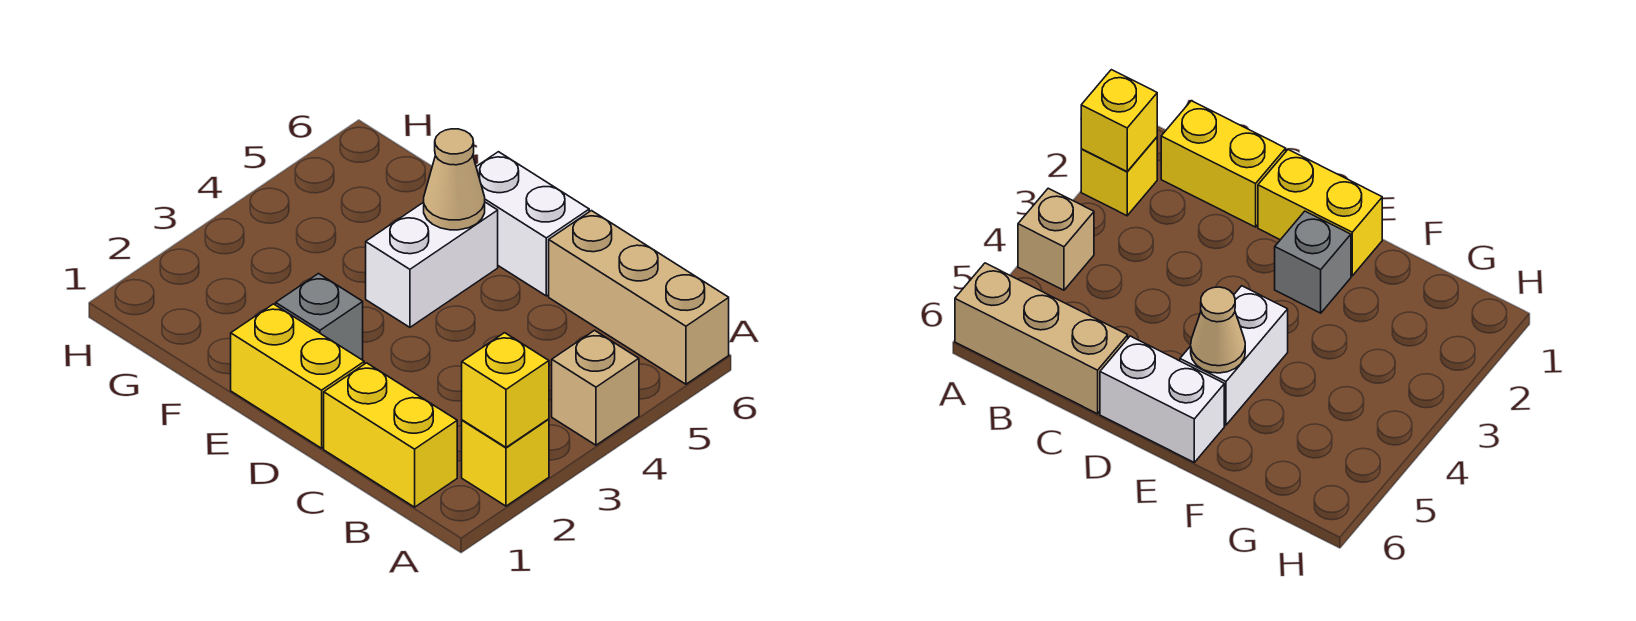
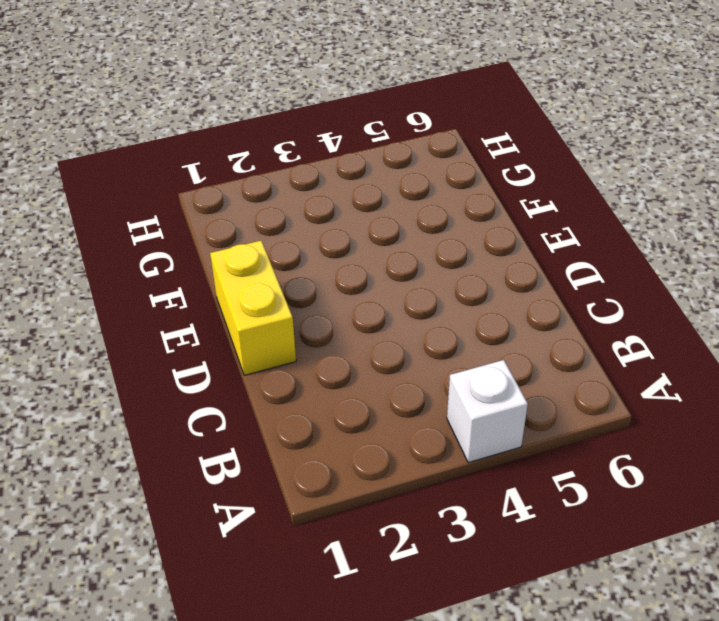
white 1x1 brick [447,360,528,463] -> tan 1x1 brick [552,330,639,445]
none -> yellow 1x1 brick [462,419,549,506]
none -> tan 1x3 brick [549,211,729,384]

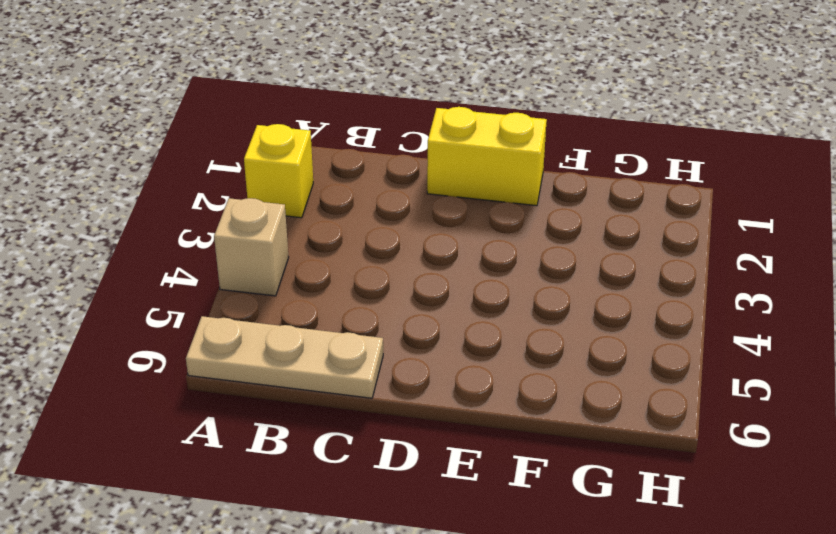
tan 1x3 plate [186,316,383,398] -> tan 1x3 brick [549,211,729,384]
none -> yellow 1x2 brick [324,363,457,507]
none -> white 1x2 brick [476,152,589,296]

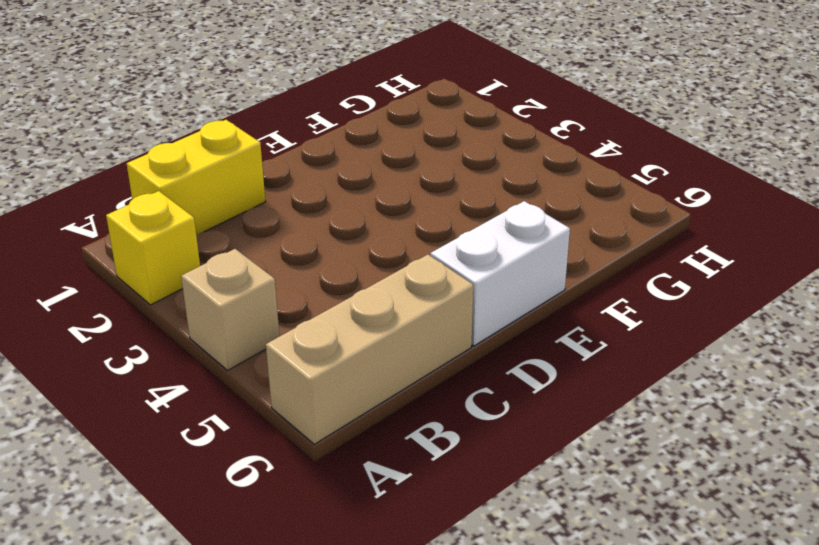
none -> yellow 1x2 brick [231,304,364,448]
none -> grey 1x1 brick [276,274,363,360]

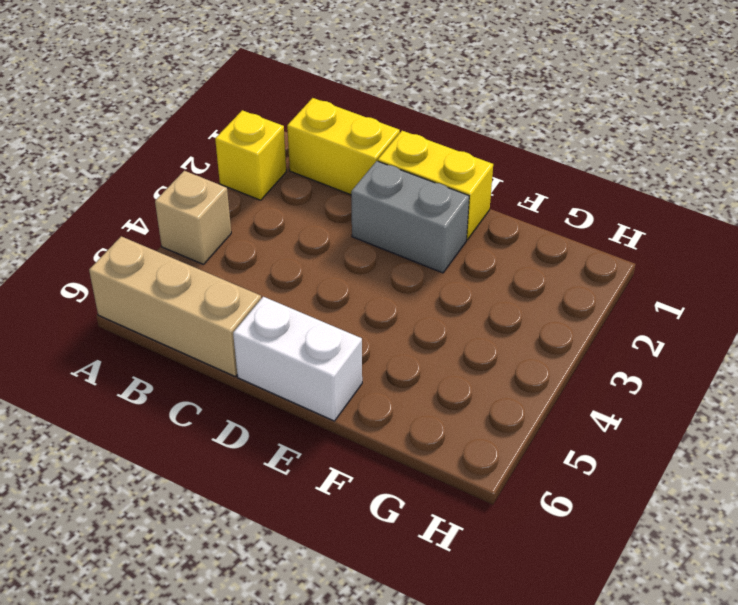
grey 1x2 brick [351,161,469,273] -> grey 1x1 brick [276,274,363,360]
none -> white 1x2 brick [366,202,498,327]
none -> yellow 1x1 brick [462,333,549,447]

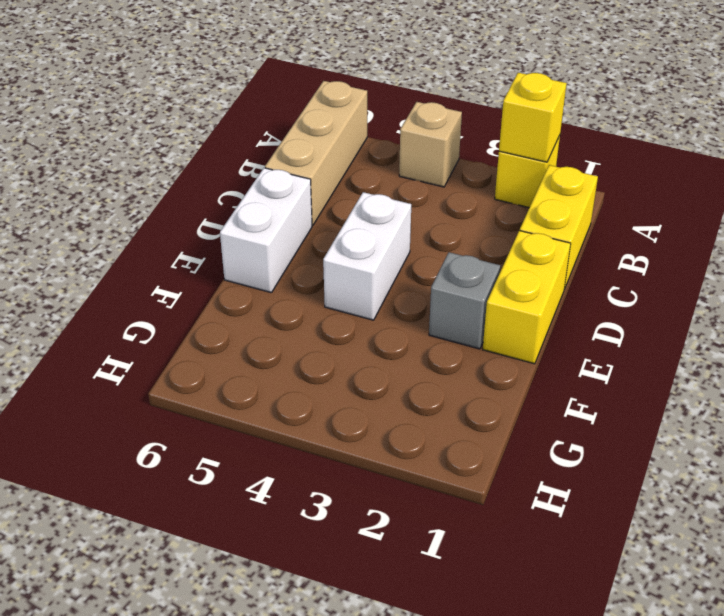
white 1x2 brick [323,192,411,320] -> white 1x2 brick turned to [366,202,498,327]
none -> tan 1x1 cone [424,129,485,230]

